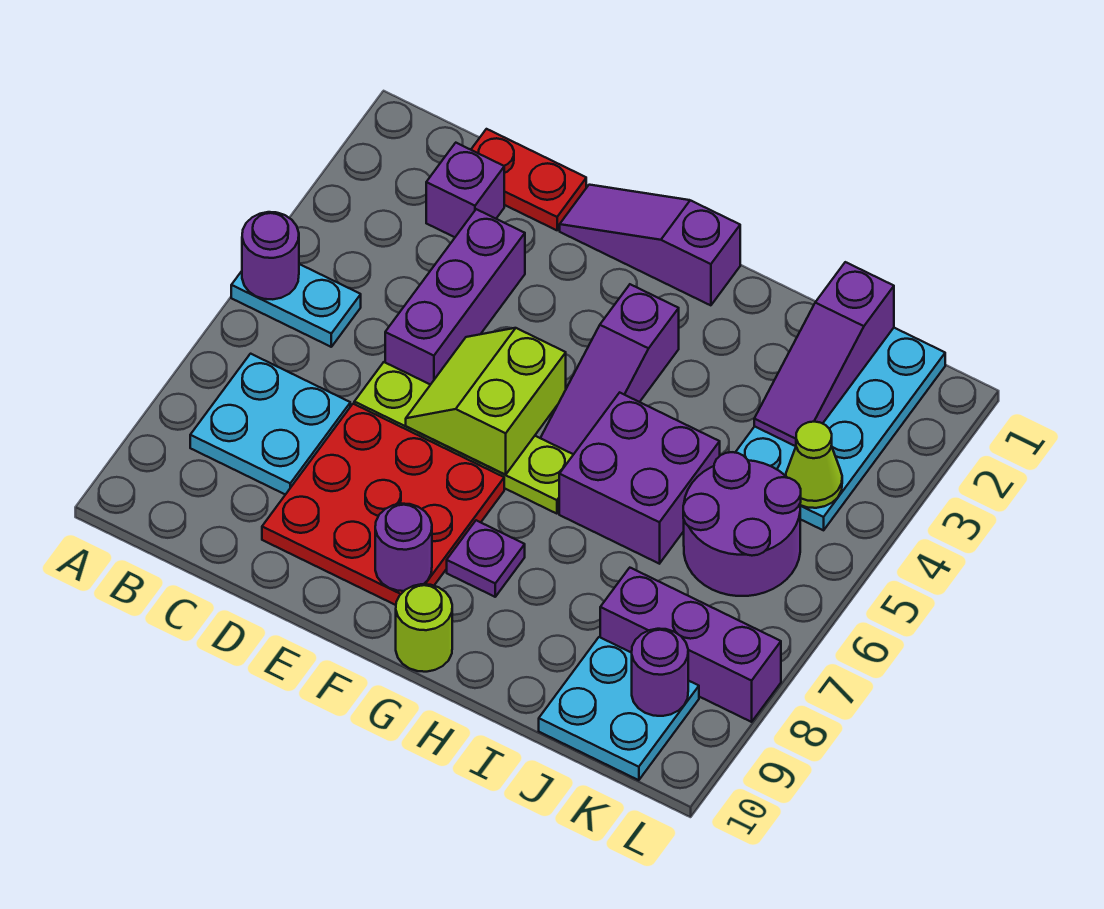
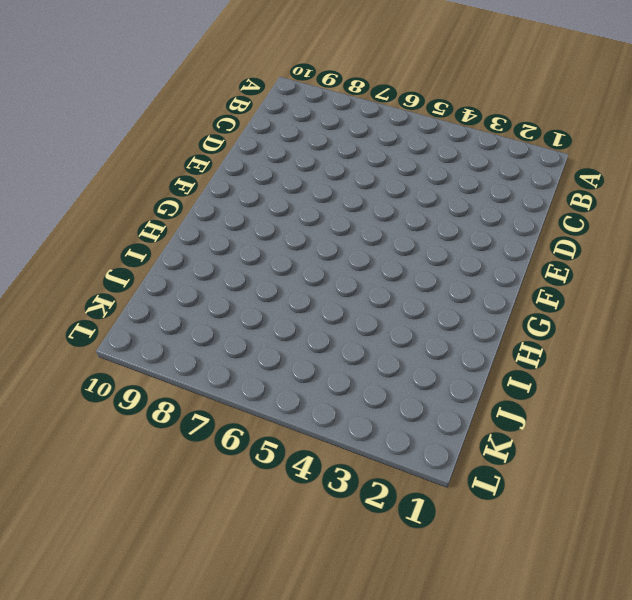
none -> cyan 1x2 plate [231,264,361,347]
none -> cyan 2x2 plate [190,354,350,495]
none -> red 1x2 plate [471,129,586,230]

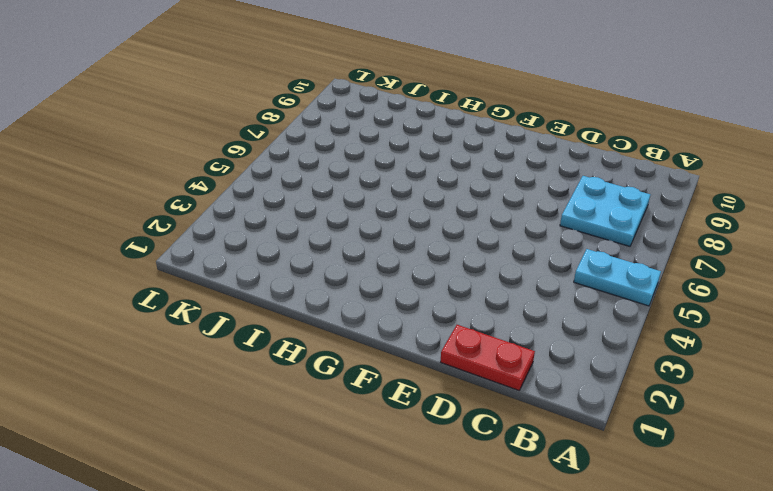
none -> purple 1x1 brick [426,143,504,237]
none -> purple 1x3 brick [385,209,525,385]
none -> lime 1x4 plate [354,362,574,514]

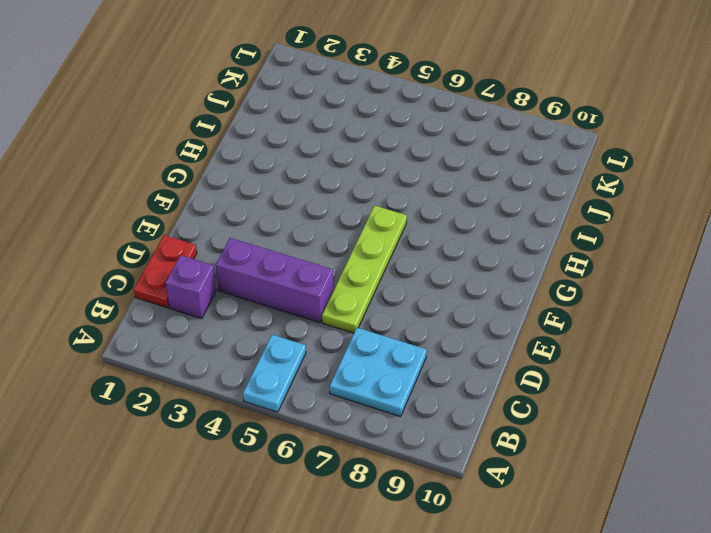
none -> red 3x3 plate [262,404,504,605]
none -> purple 1x3 slope [560,185,740,305]
none -> purple 1x3 slope [541,284,679,454]

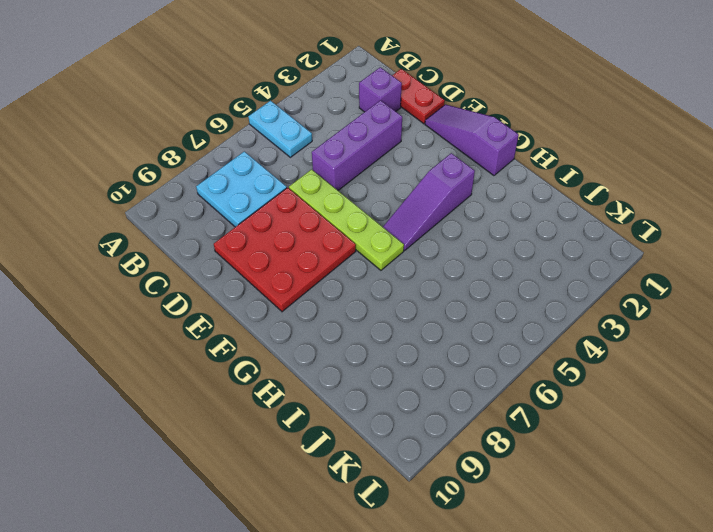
none -> purple 1x1 plate [447,520,525,597]
none -> lime 1x1 round brick [396,584,452,672]
none -> purple 2x2 brick [559,393,720,564]

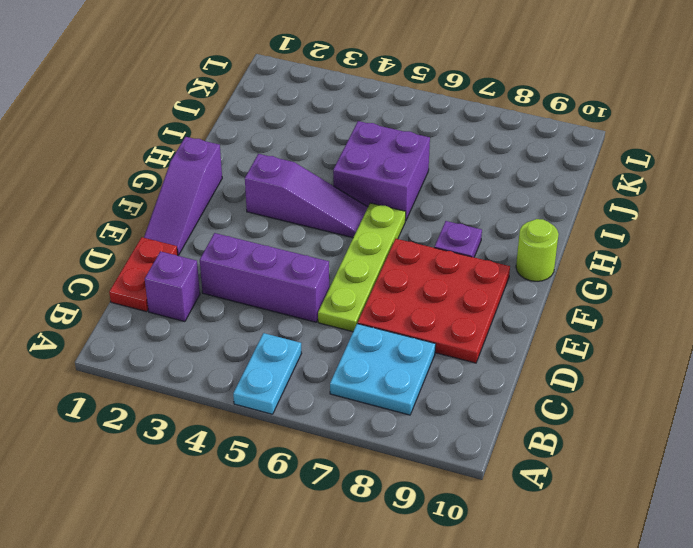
none -> cyan 2x4 plate [735,328,945,530]
none -> purple 2x2 round brick [683,452,801,596]
none -> purple 1x3 brick [600,568,781,722]

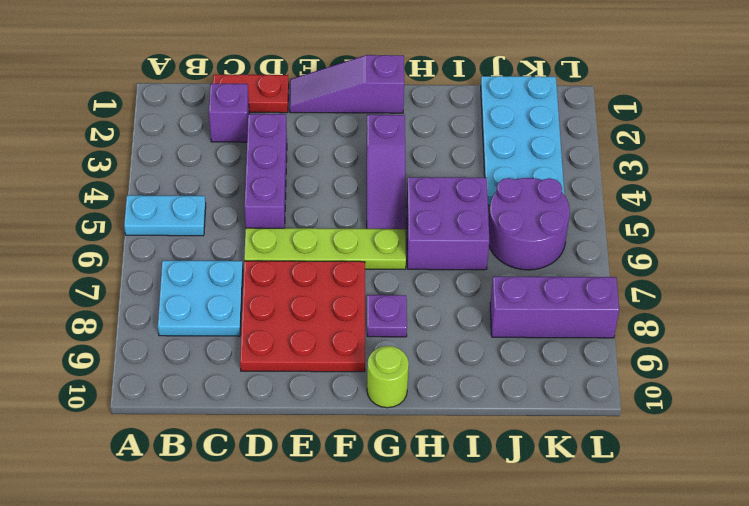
none -> cyan 2x2 plate [539,637,699,780]
none -> purple 1x1 round brick [242,212,299,299]
none -> lime 2x2 slope [406,328,566,475]

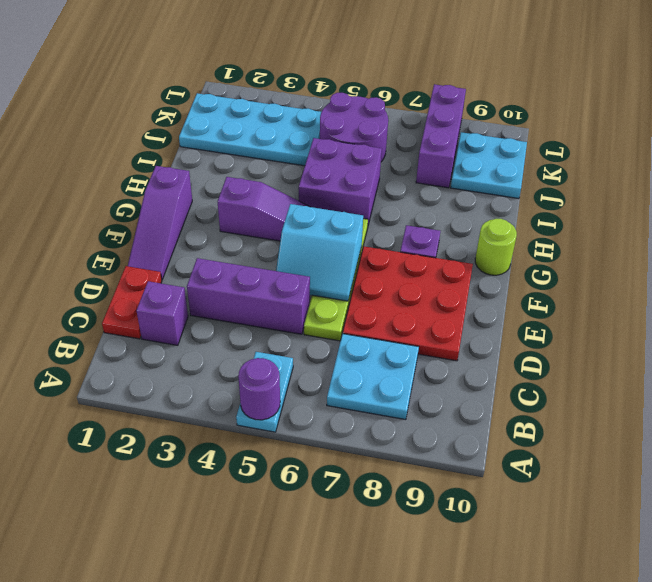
cyan 2x2 slope [276,204,363,301] -> lime 2x2 slope [406,328,566,475]
none -> purple 1x1 round brick [375,504,432,591]
none -> purple 1x3 slope [754,262,894,446]
none -> lime 1x1 cone [786,422,842,508]

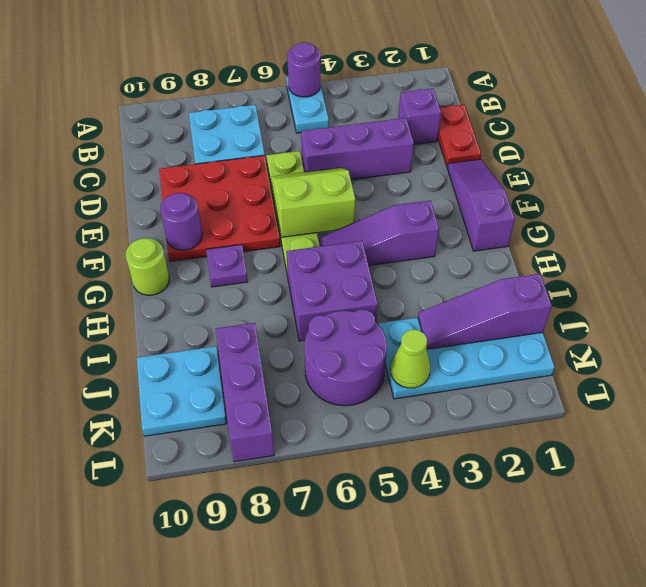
none -> purple 1x1 round brick [632,629,688,716]

